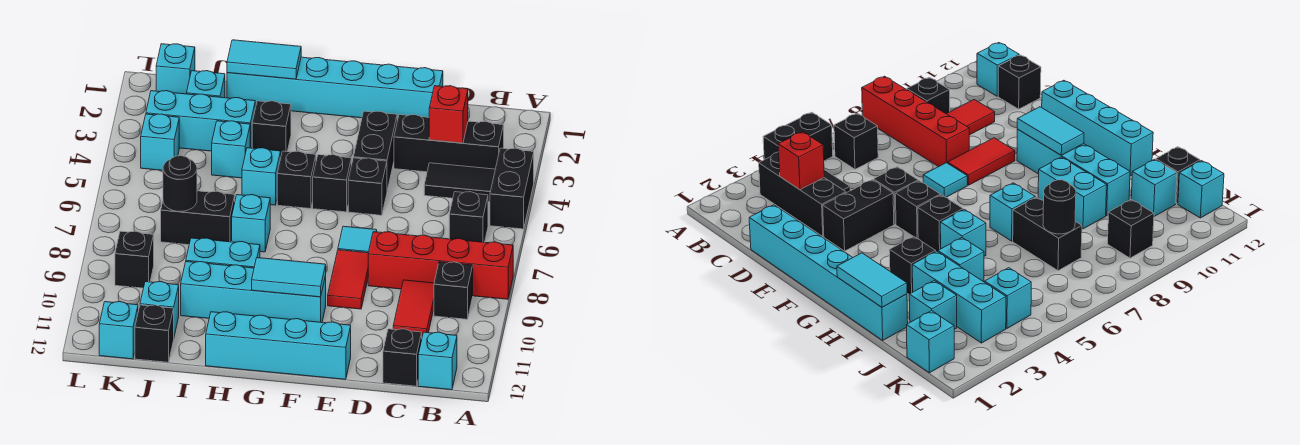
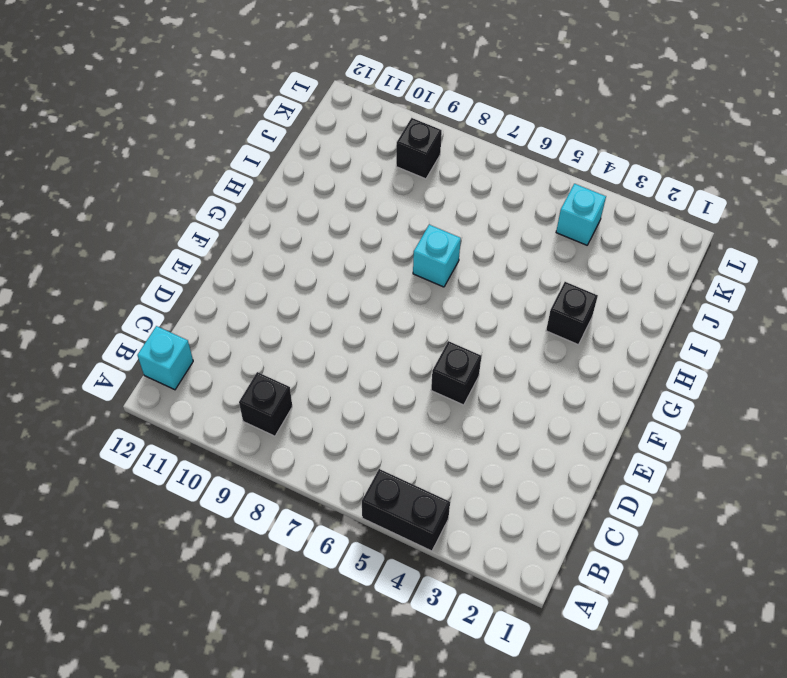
none -> red 1x4 brick [368,232,513,299]
none -> black 1x3 brick [394,115,504,172]
none -> black 1x2 tile [424,163,495,202]
none -> black 1x1 brick [449,192,488,242]

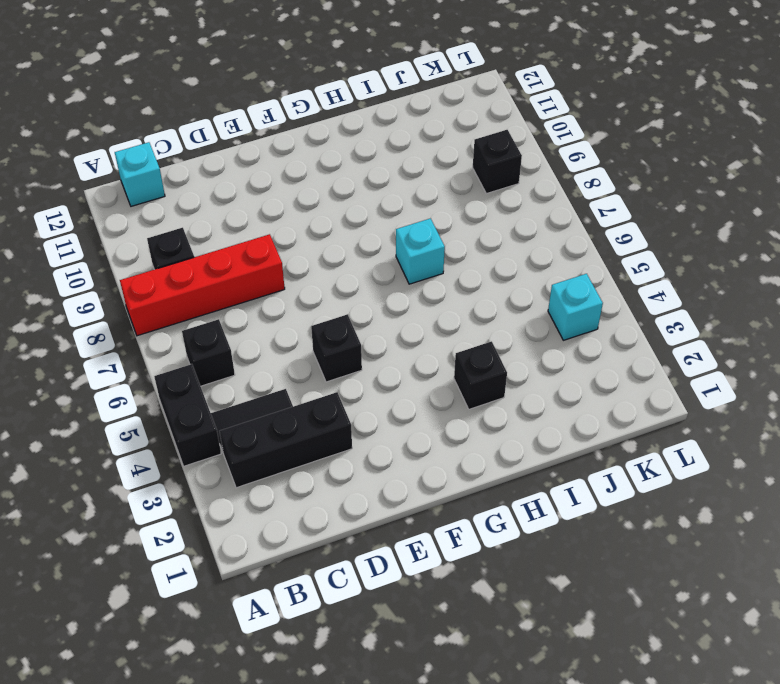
none -> red 1x2 tile [393,280,434,336]
none -> black 1x1 brick [383,329,422,386]
none -> cyan 1x6 brick [227,57,443,121]
none -> black 1x2 brick [353,111,397,190]

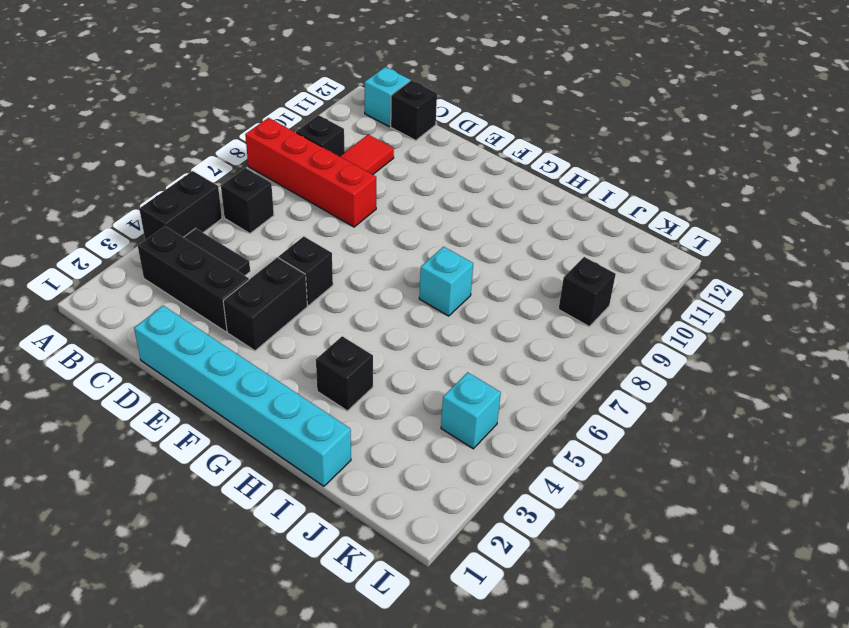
none -> cyan 1x1 tile [338,226,377,253]
none -> red 1x2 tile [328,250,368,309]
none -> cyan 1x4 brick [206,312,351,379]
none -> black 1x1 brick [313,155,351,212]

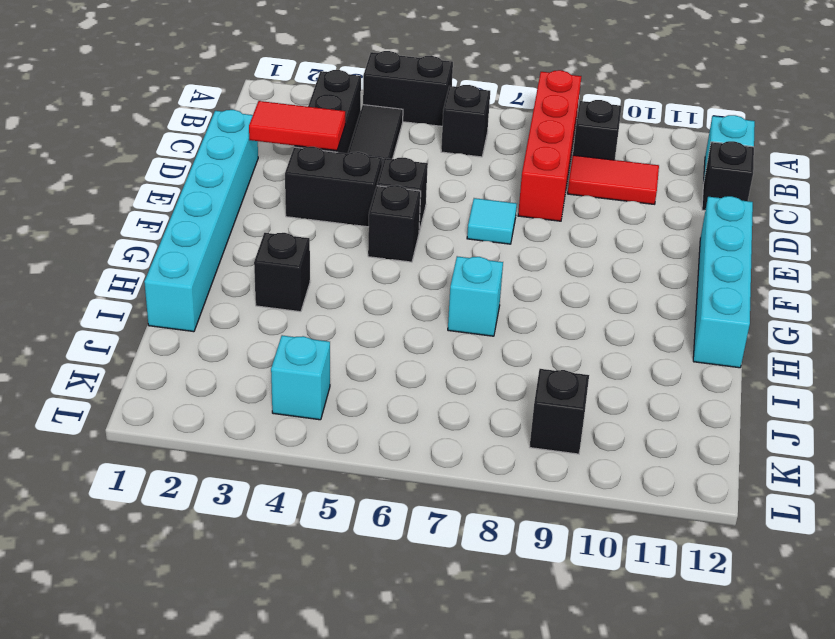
red 1x2 tile [249,101,345,151] -> red 1x2 tile moved to [328,250,368,309]
none -> cyan 1x4 brick [181,262,326,322]
none -> black 1x1 brick [277,151,316,209]
none -> cyan 1x1 brick [242,148,281,205]
none -> cyan 1x2 brick [186,238,260,268]

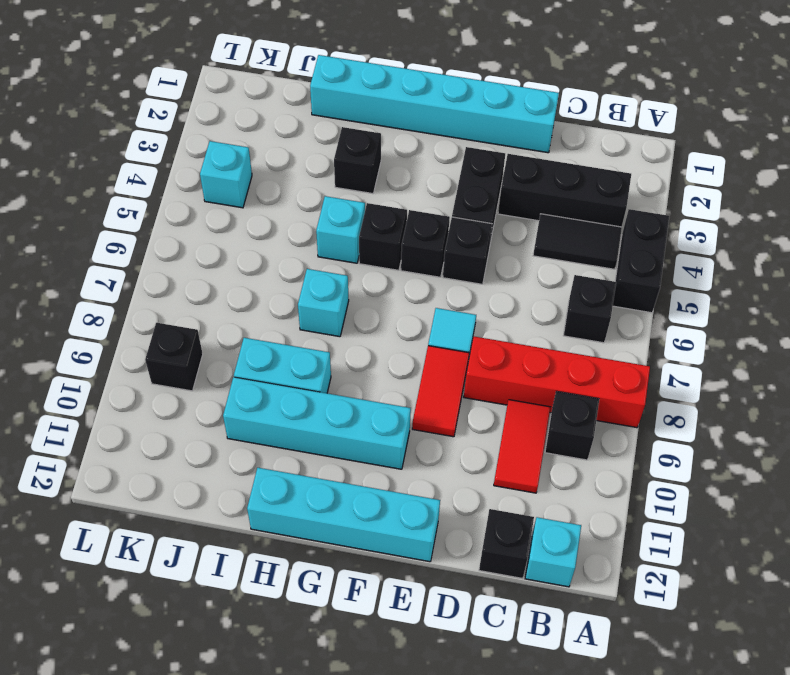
none -> cyan 1x3 brick [146,91,255,151]
none -> cyan 1x1 brick [212,121,250,178]
none -> black 1x2 brick [161,191,235,245]
none -> cyan 1x1 brick [186,71,225,98]

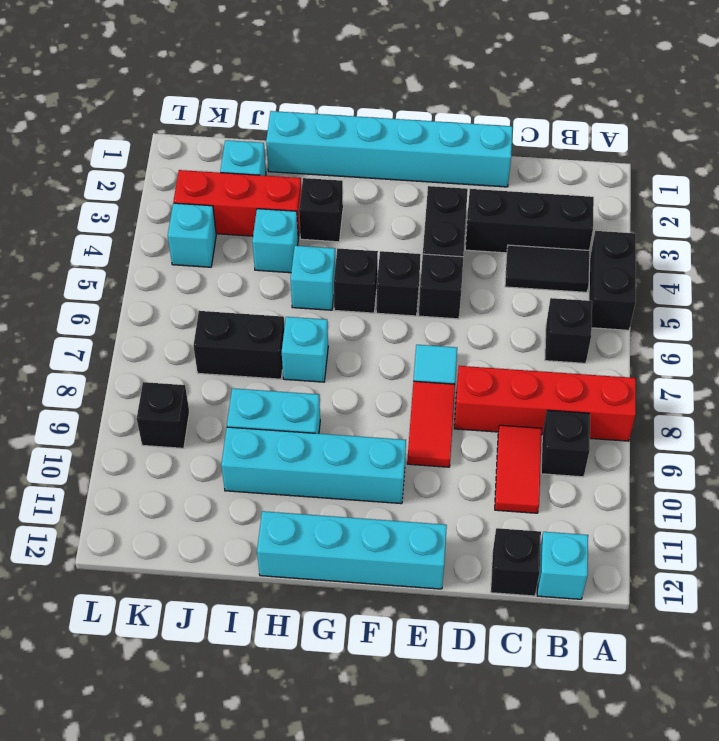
red 1x3 brick [173,170,301,239] -> cyan 1x3 brick [146,91,255,151]
none -> cyan 1x1 brick [140,282,179,336]
none -> black 1x1 brick [135,305,174,362]
none -> cyan 1x1 brick [156,44,195,94]
none -> cyan 1x1 brick [99,302,138,359]

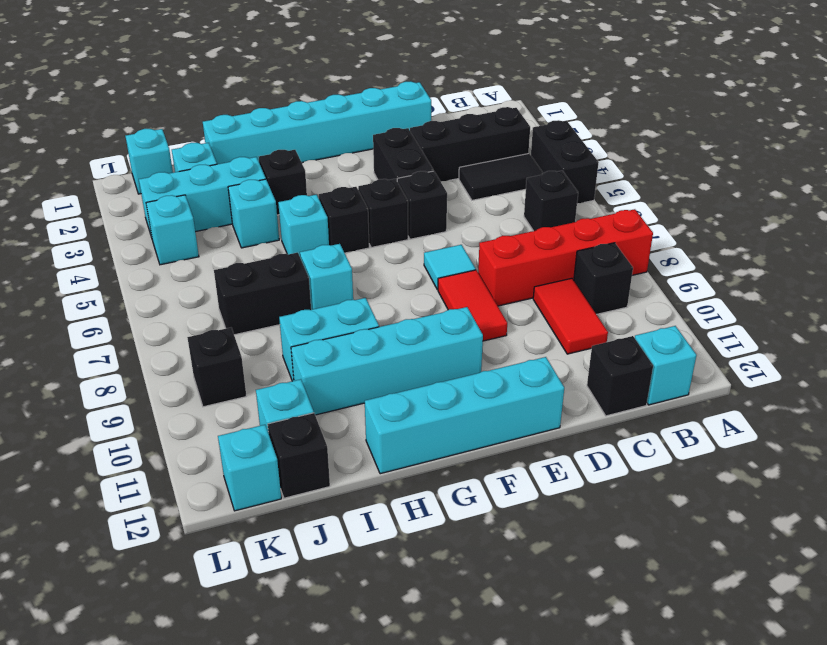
none -> red 1x1 brick [429,86,468,143]
none -> cyan 1x2 tile [252,258,326,297]
none -> cyan 1x2 tile [227,40,301,79]
none -> black 1x1 round brick [163,156,197,211]

